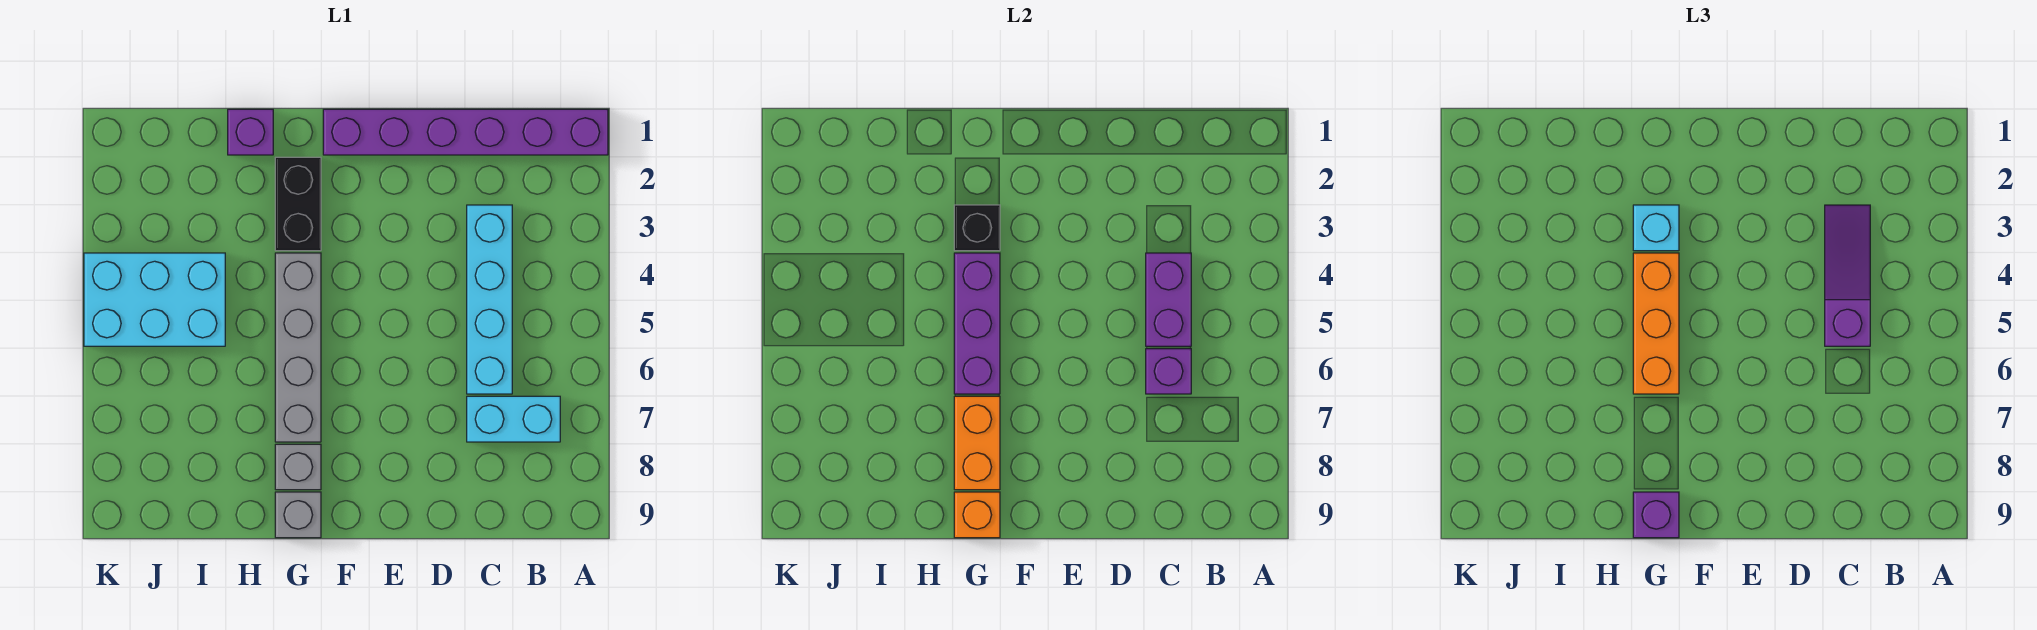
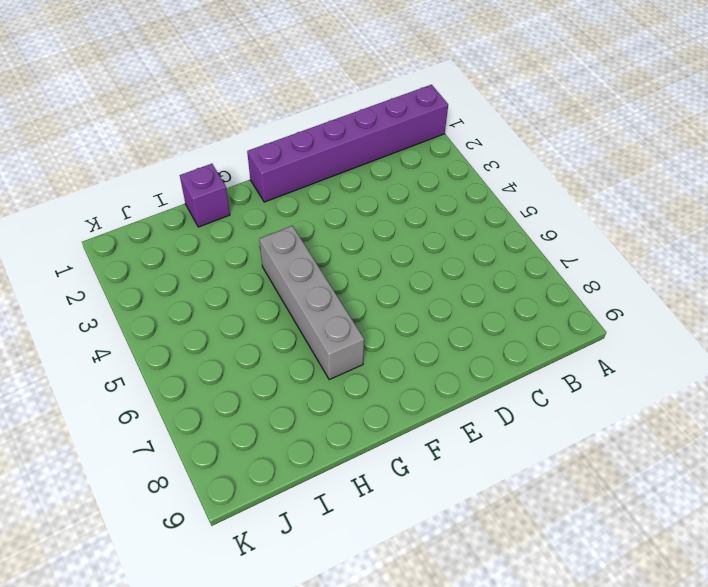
none -> cyan 1x2 brick [467,396,560,442]
none -> cyan 1x4 brick [467,205,512,394]
none -> black 1x2 brick [275,157,321,251]

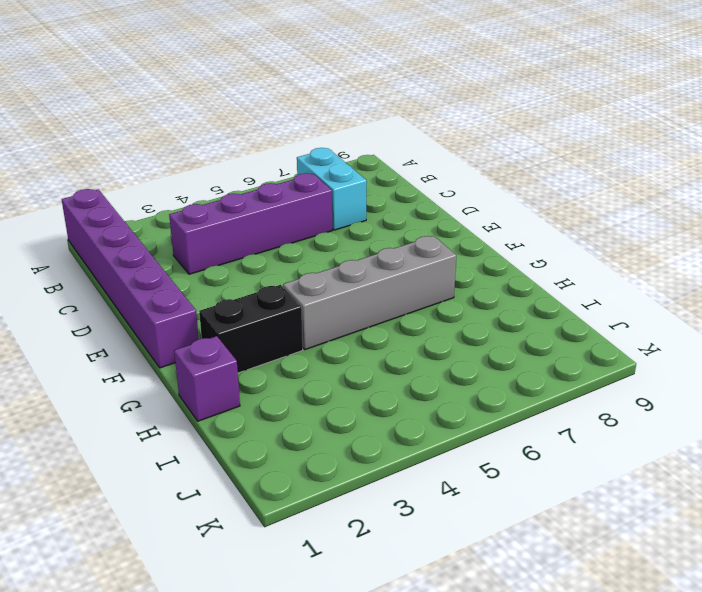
purple 1x4 brick [169,173,332,274] -> cyan 1x4 brick [467,205,512,394]
none -> grey 1x1 brick [275,444,321,490]
none -> grey 1x1 brick [275,492,321,538]
none -> cyan 2x3 brick [84,253,225,346]

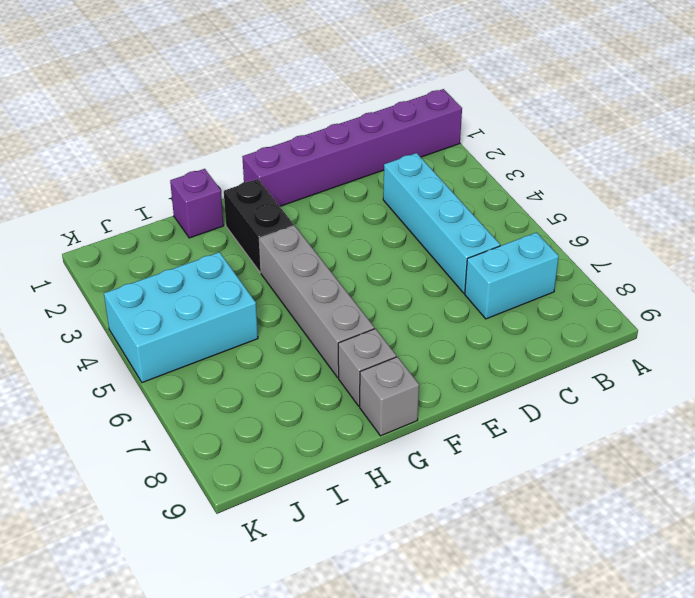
none -> purple 1x2 brick [1146,253,1191,346]
none -> purple 1x1 brick [1146,349,1191,394]
none -> black 1x1 brick [954,205,1000,251]

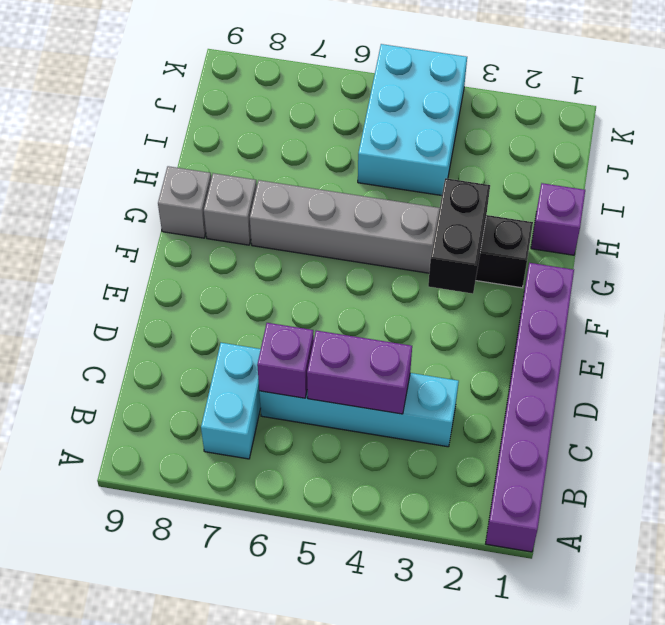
black 1x2 brick [428,178,490,294] -> black 1x1 brick [954,205,1000,251]
none -> purple 1x3 brick [954,253,1000,394]
none -> orange 1x2 brick [954,396,1000,490]
none -> orange 1x1 brick [954,492,1000,538]

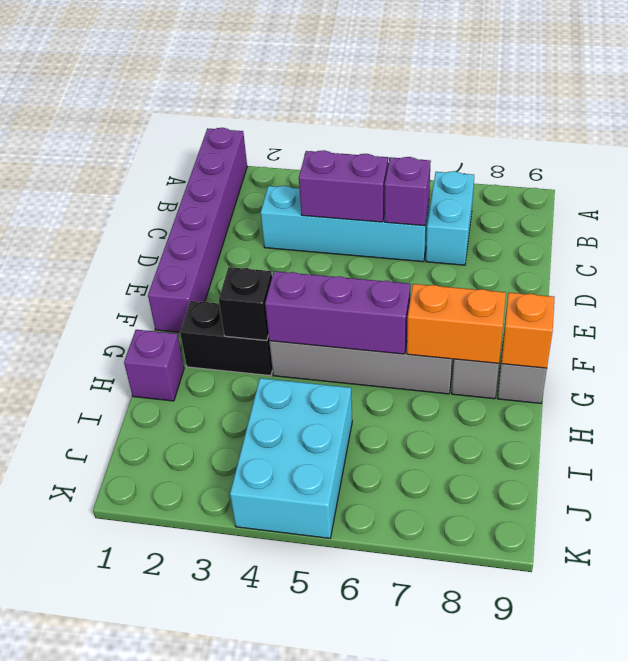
none -> purple 1x3 slope [1825,205,1870,346]
none -> cyan 1x1 brick [1633,205,1679,251]
none -> orange 1x3 brick [1633,253,1679,394]

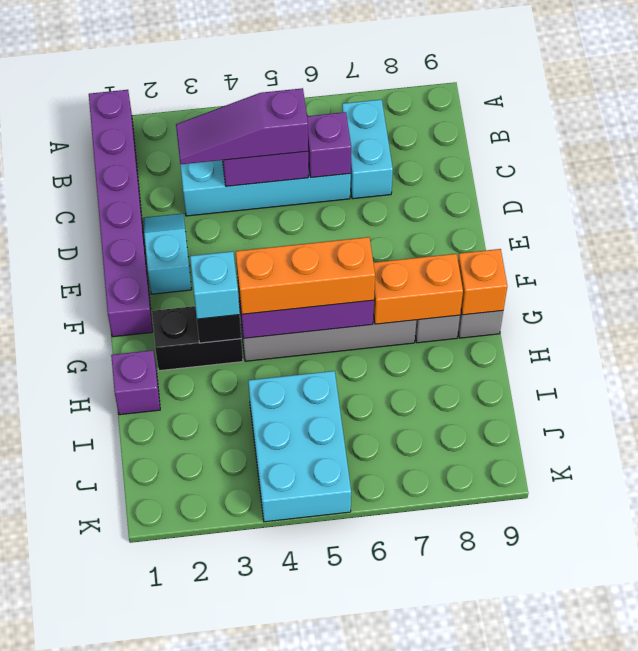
cyan 1x2 slope [144,214,192,294] -> none
none -> purple 1x1 brick [1633,492,1679,538]

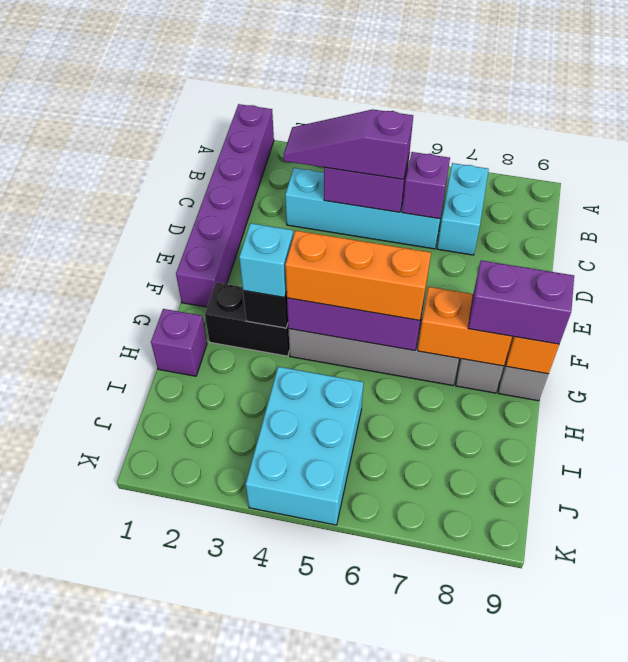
purple 1x2 brick [468,260,574,344] -> purple 1x1 brick [1633,492,1679,538]

